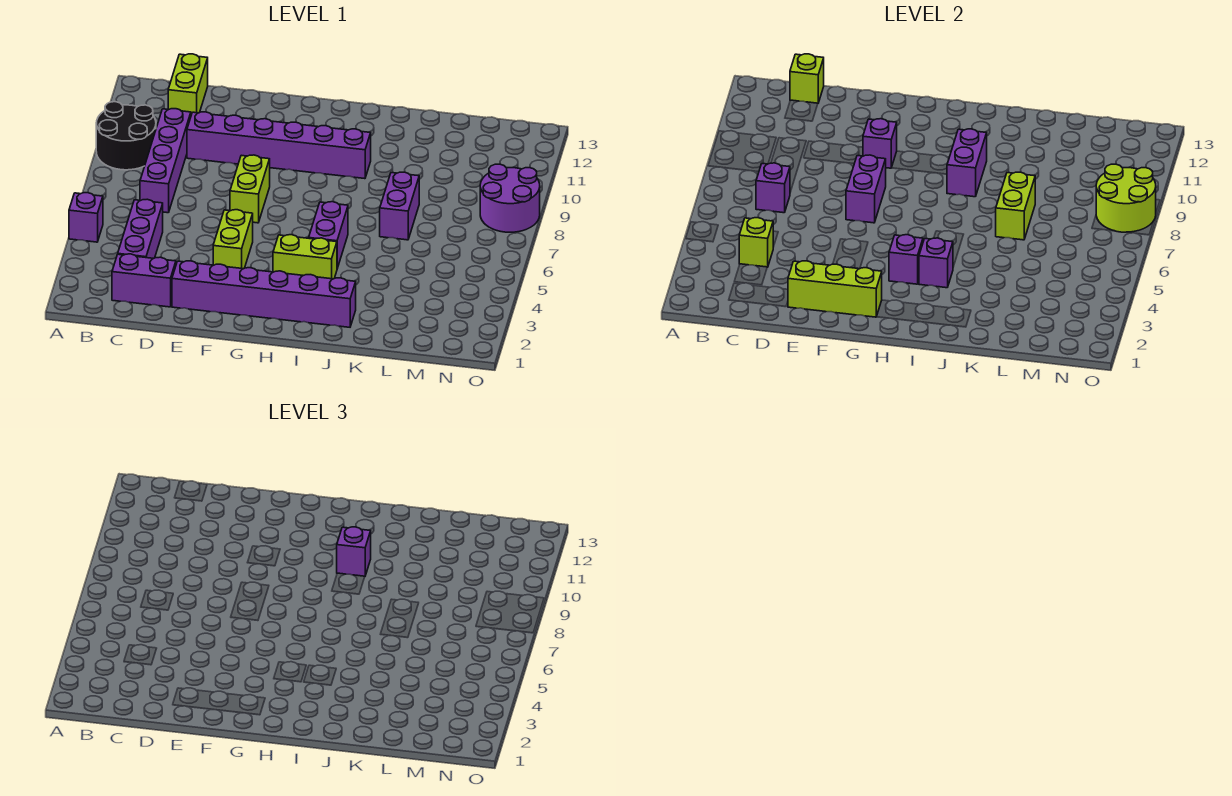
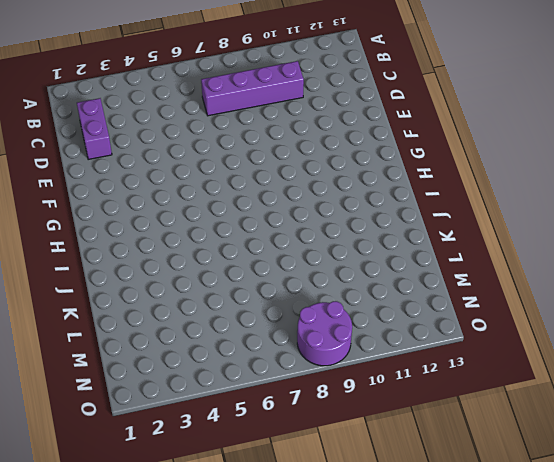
none -> purple 1x1 brick [69,193,103,242]
none -> black 2x2 round brick [96,102,156,170]
none -> purple 1x3 brick [118,199,163,258]

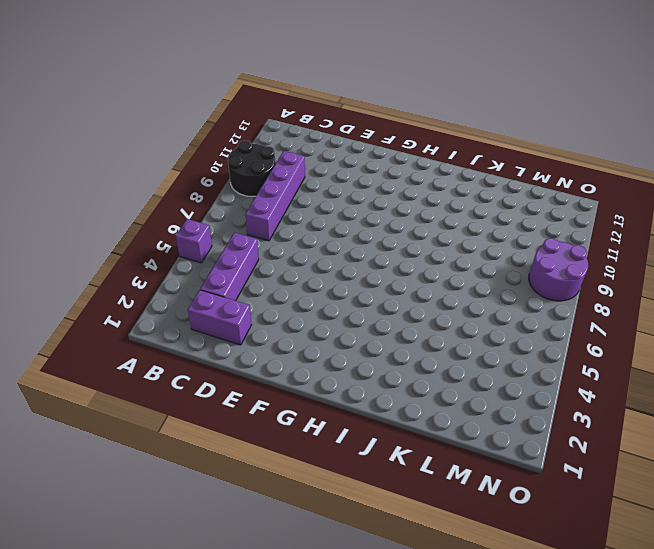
none -> lime 1x2 brick [168,54,208,115]
none -> purple 1x6 brick [187,112,371,179]
none -> purple 1x6 brick [172,261,356,327]

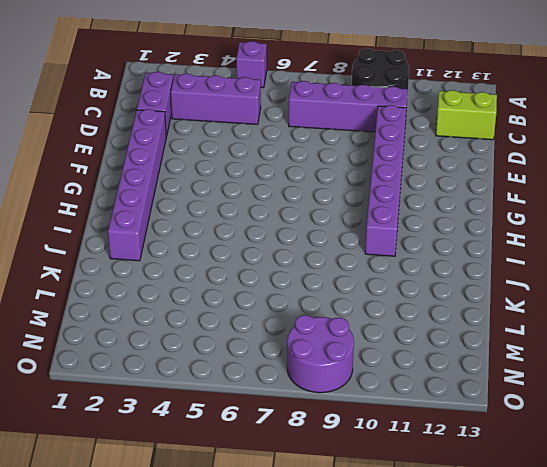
none -> lime 1x2 brick [213,210,253,269]
none -> lime 1x2 brick [230,155,270,223]
none -> lime 1x2 brick [273,235,337,279]

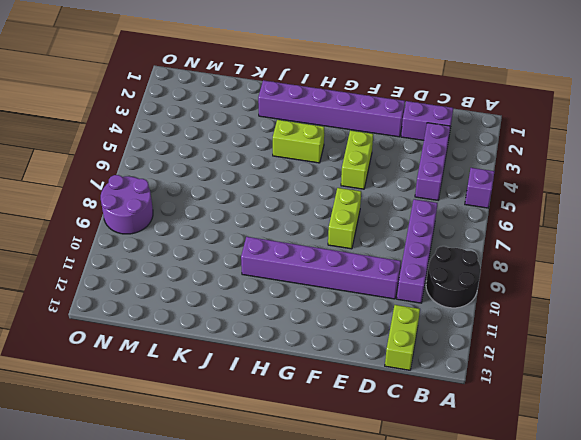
none -> purple 1x2 brick [309,202,348,268]
none -> purple 1x2 brick [380,172,419,240]
none -> lime 1x1 brick [739,218,773,267]

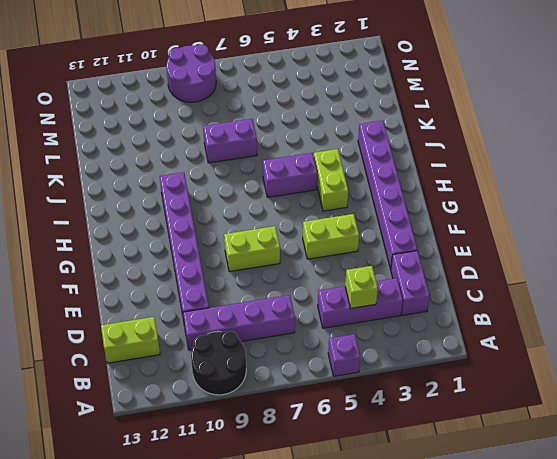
none -> purple 1x1 brick [756,163,790,213]
none -> lime 1x1 brick [790,54,824,103]
none -> lime 1x3 brick [788,261,882,317]

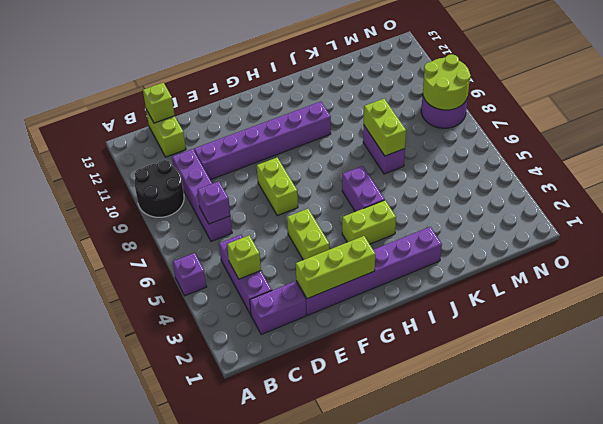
none -> purple 1x2 brick [846,155,886,223]
none -> purple 1x1 brick [863,119,897,168]
none -> purple 1x1 brick [889,235,923,284]

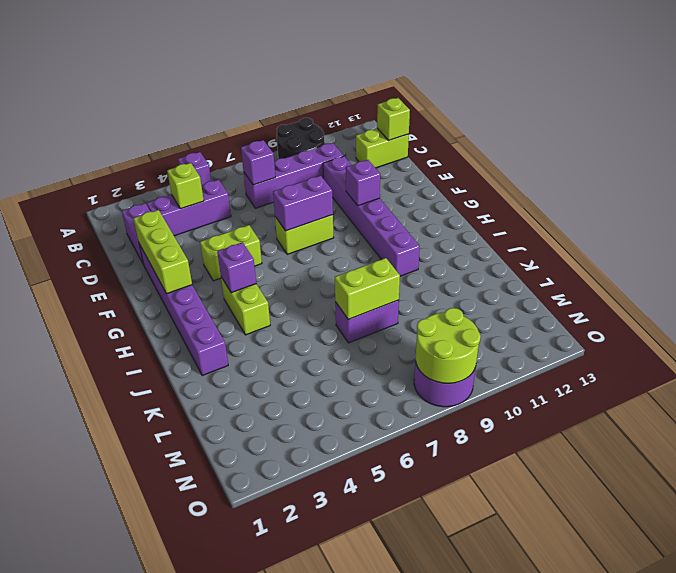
none -> purple 1x2 brick [309,202,348,268]
none -> purple 1x1 brick [919,238,953,288]
none -> purple 1x2 brick [947,129,987,197]

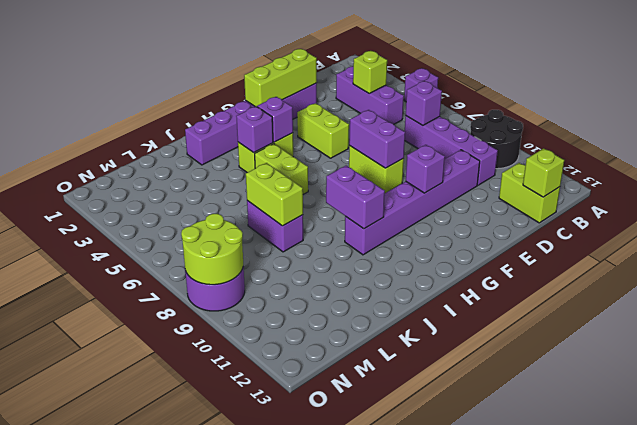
lime 1x2 brick [255,144,308,194] -> purple 1x2 brick [309,202,348,268]
none -> purple 1x2 brick [112,254,176,307]
none -> purple 1x1 brick [337,527,371,576]

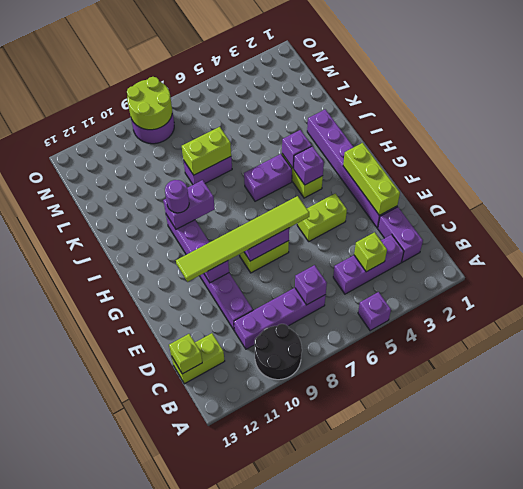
lime 1x6 tile [176,196,309,282] -> none
purple 1x1 round brick [165,180,189,213] -> purple 1x1 brick [337,527,371,576]

